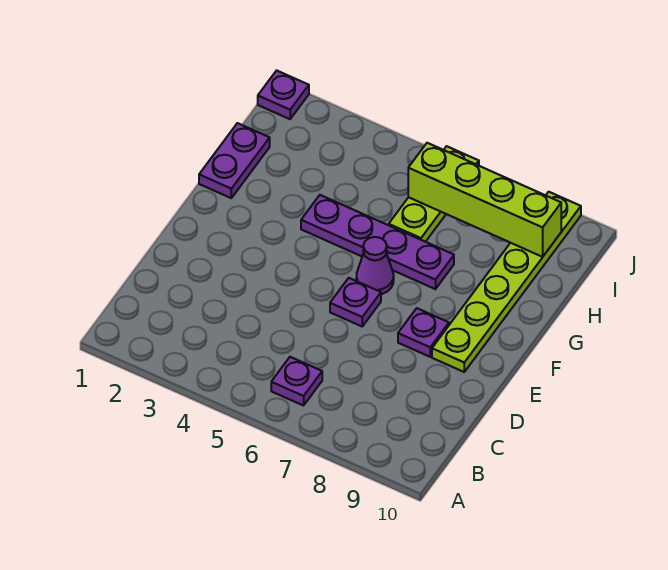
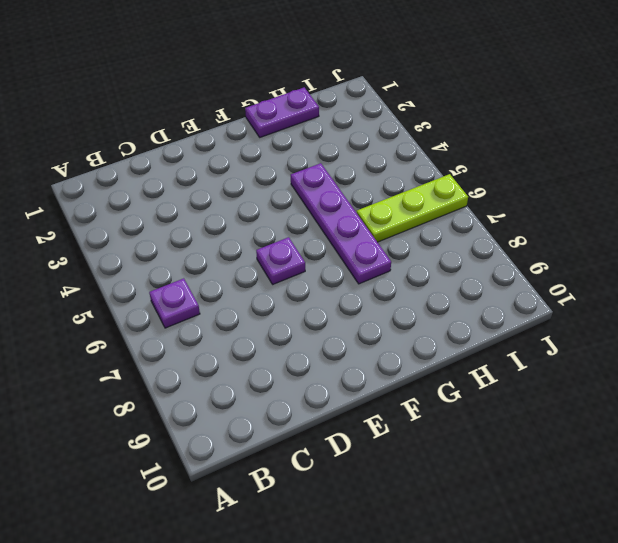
none -> purple 1x1 plate [398,308,449,357]
none -> lime 1x6 plate [432,192,581,372]

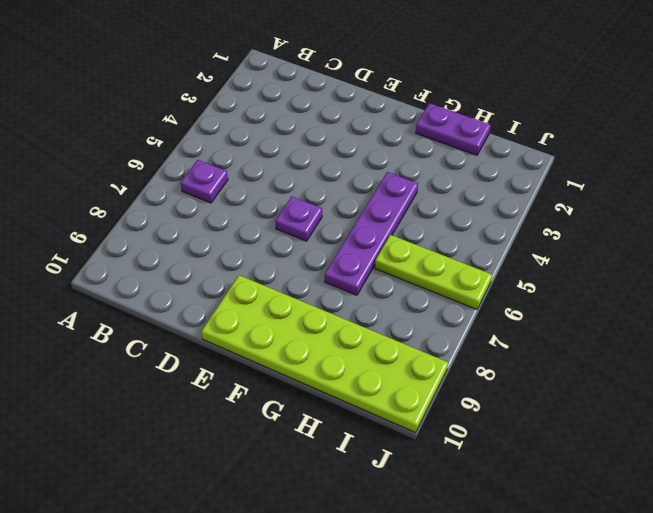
lime 2x6 plate [201,275,448,433] -> lime 1x6 plate [432,192,581,372]
none -> purple 1x1 plate [398,308,449,357]
none -> purple 1x1 cone [356,237,394,294]

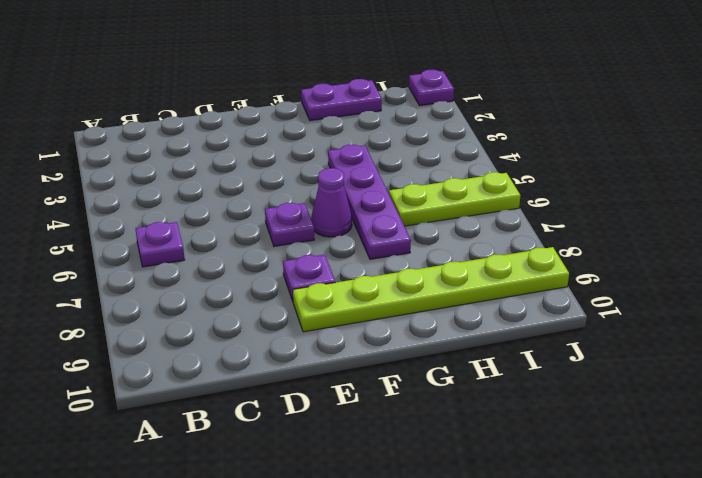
none -> lime 1x4 brick [408,143,561,257]

